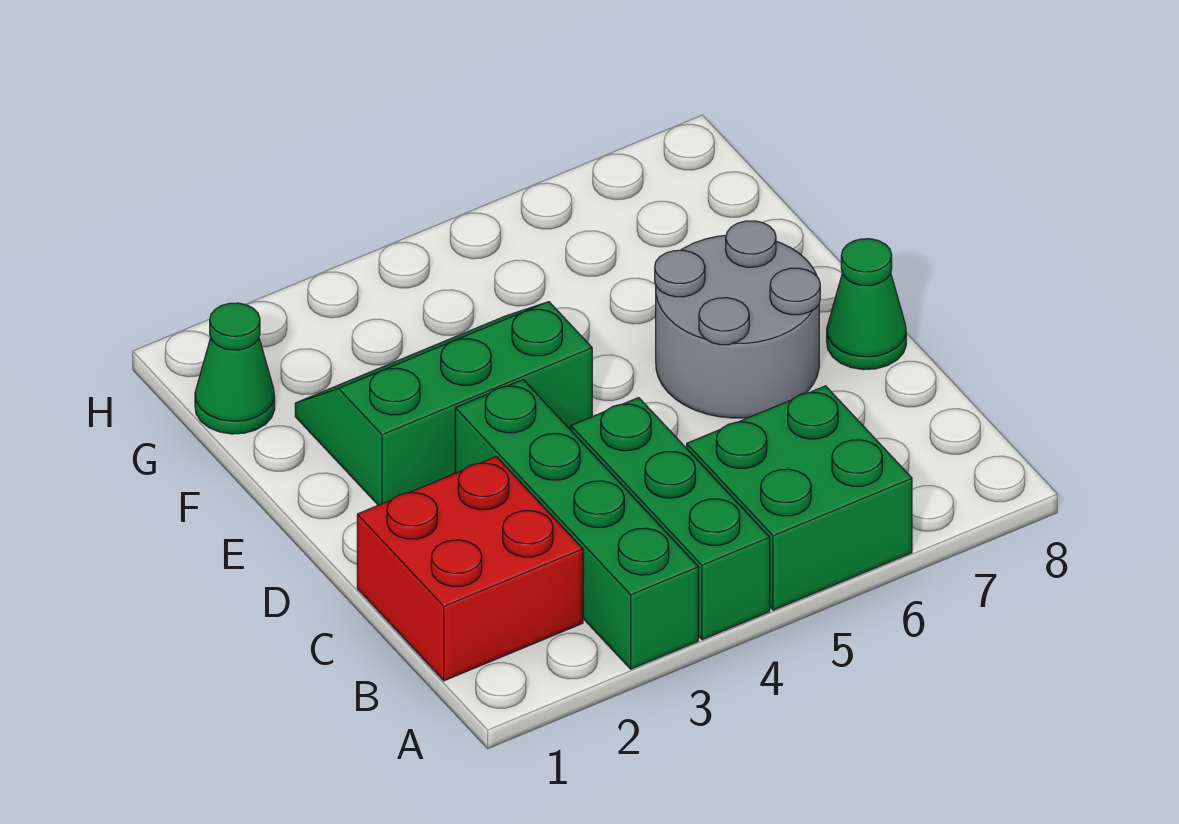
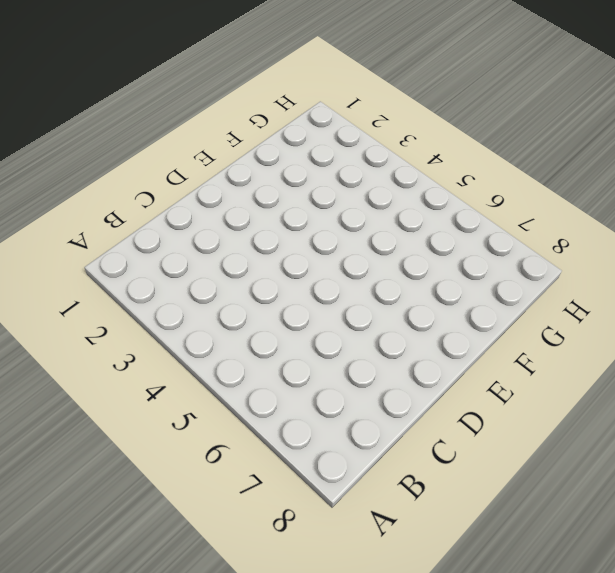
none -> green 1x4 brick [455,380,698,669]
none -> green 1x3 brick [571,398,770,640]

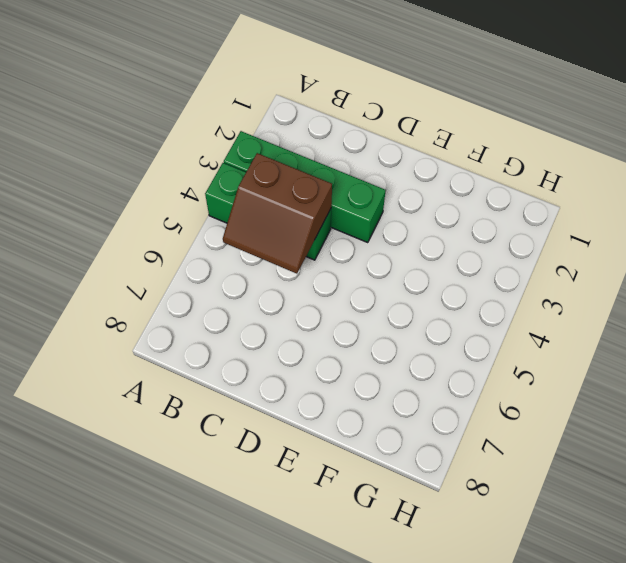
brown 2x2 slope [223,153,332,274] -> none
none -> green 2x2 brick [687,386,912,610]
none -> red 2x2 brick [357,457,583,681]

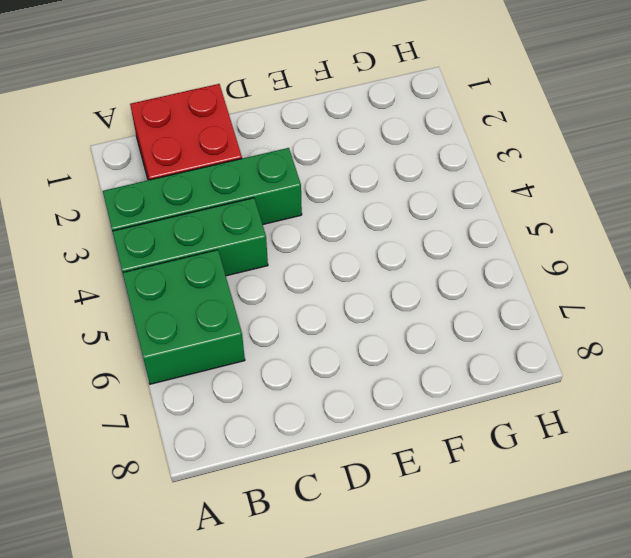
none -> grey 2x2 round brick [655,221,820,418]
none -> green 1x1 cone [827,239,906,370]

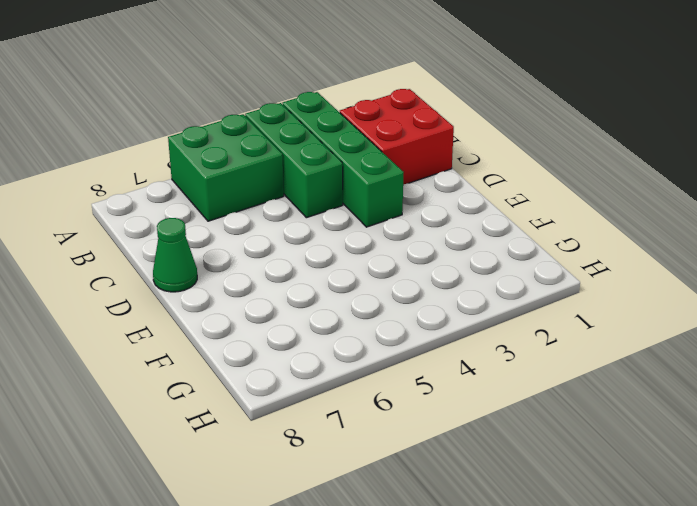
none -> grey 2x2 round brick [655,221,820,418]
none -> green 2x3 slope [295,302,592,505]

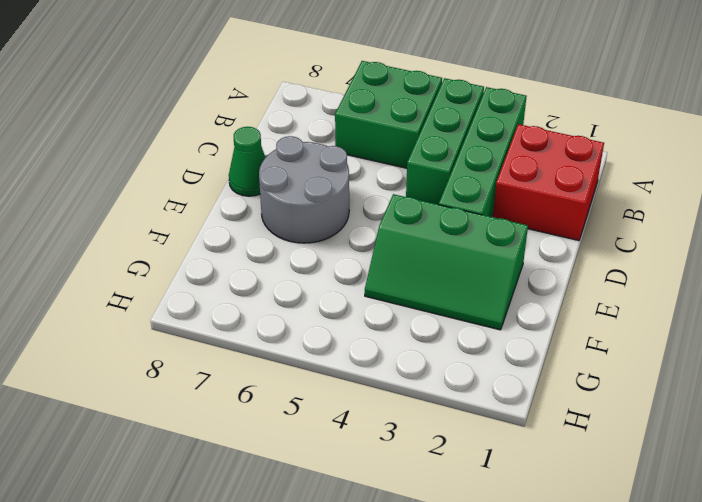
none -> green 1x1 cone [195,303,275,434]

